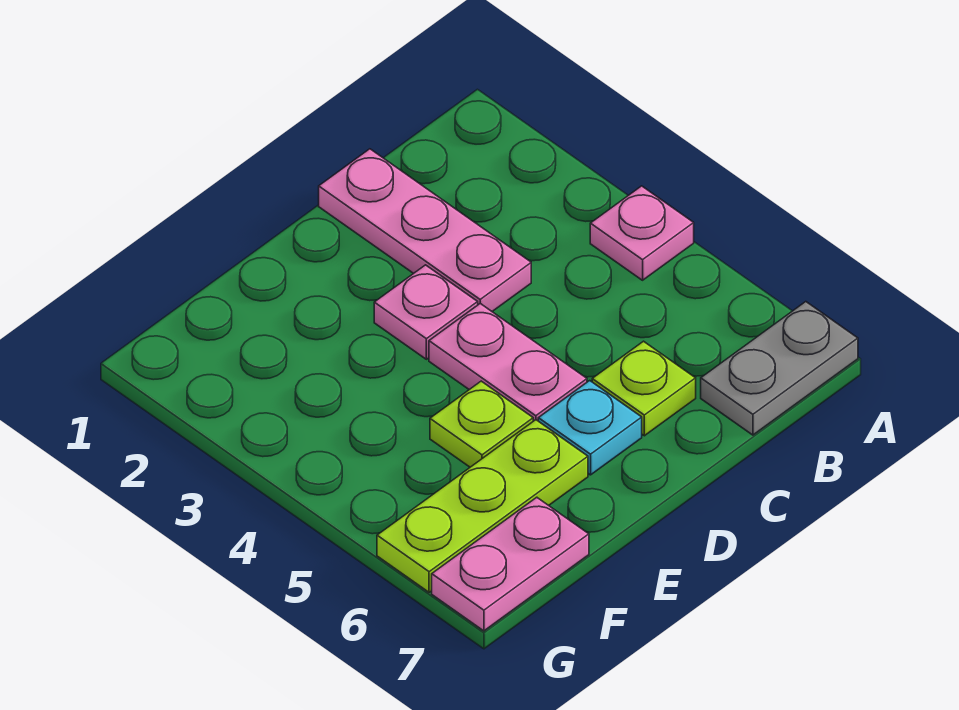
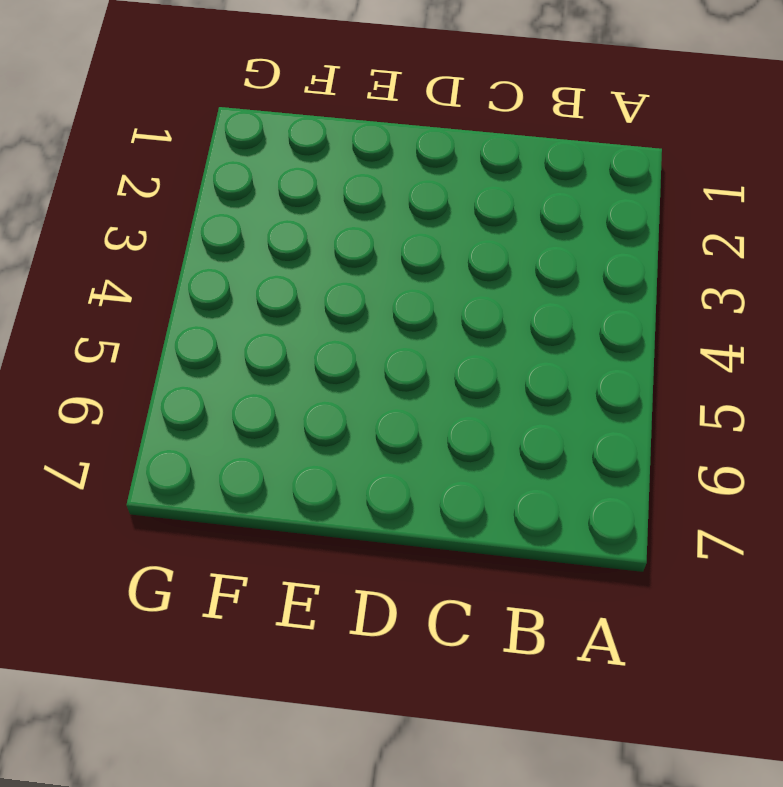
none -> pink 1x1 plate [590,186,694,280]
none -> grey 1x2 plate [701,302,858,435]

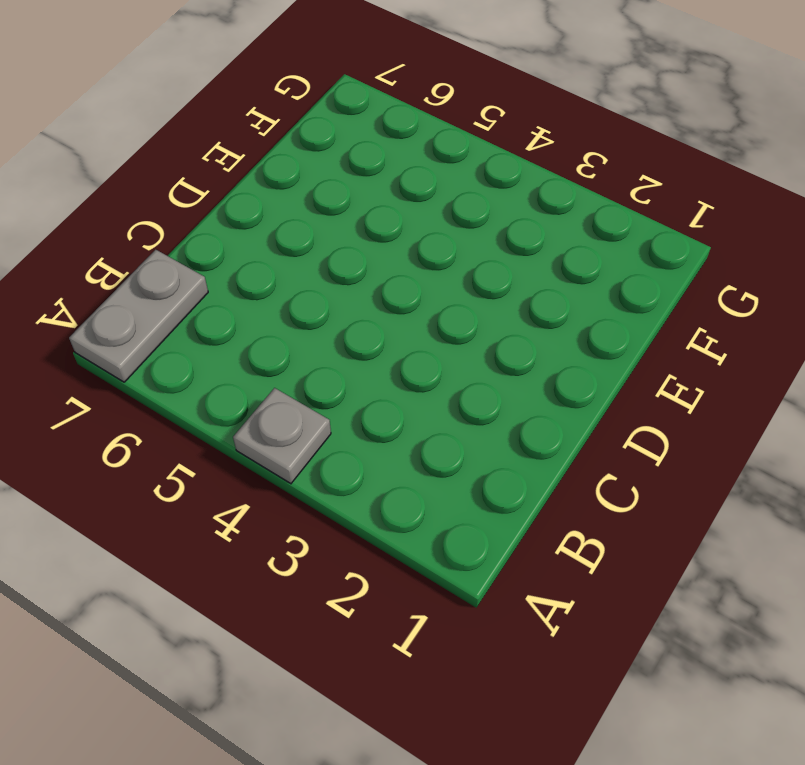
grey 1x1 plate [233,388,331,484] -> pink 1x1 plate [590,186,694,280]
none -> pink 1x3 plate [319,149,531,311]
none -> lime 1x1 plate [592,341,696,436]

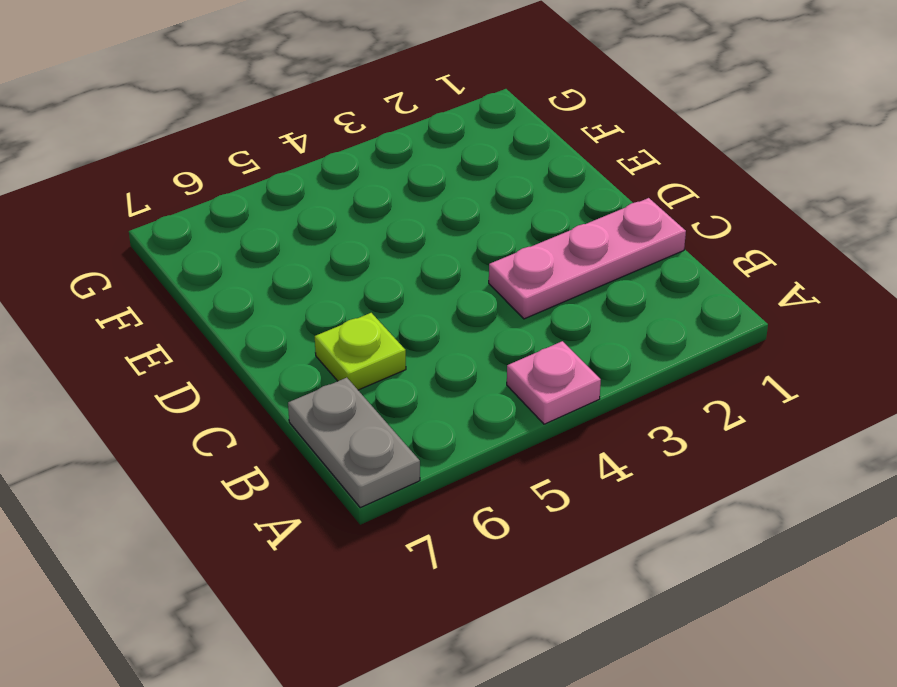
none -> pink 1x1 plate [374,265,478,359]
none -> pink 1x2 plate [429,304,587,421]

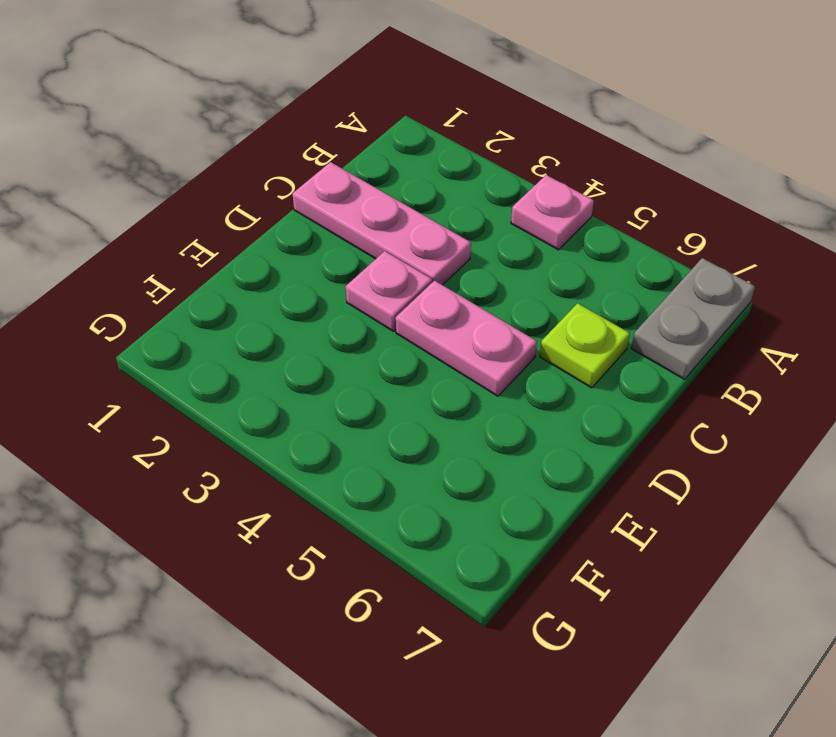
none -> cyan 1x1 plate [538,381,642,475]
none -> lime 1x1 plate [430,381,533,467]

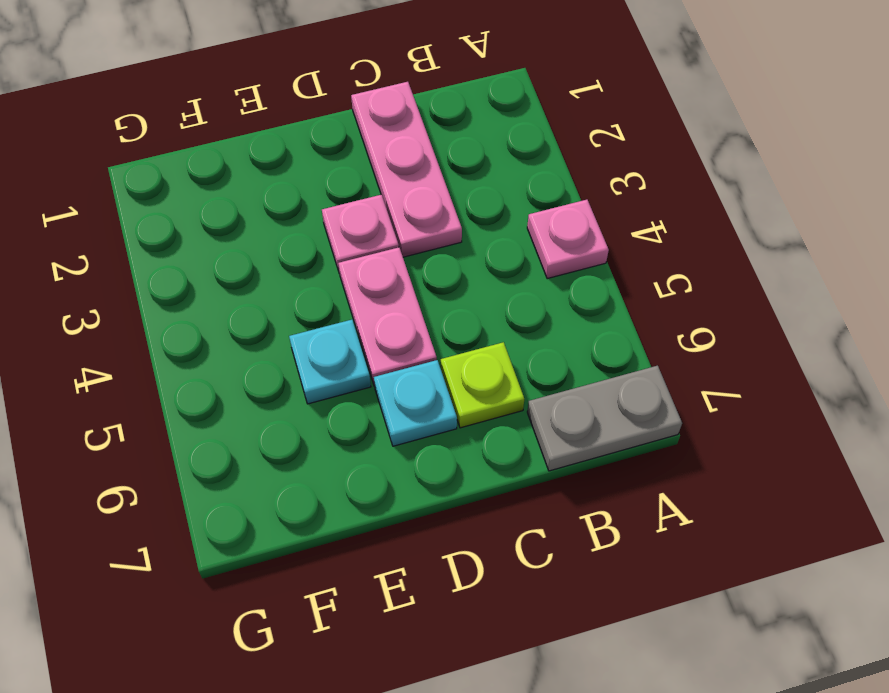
cyan 1x1 plate [289,320,371,404] -> lime 1x1 plate [430,381,533,467]
none -> lime 1x3 plate [377,420,588,592]
none -> pink 1x2 plate [432,497,589,631]

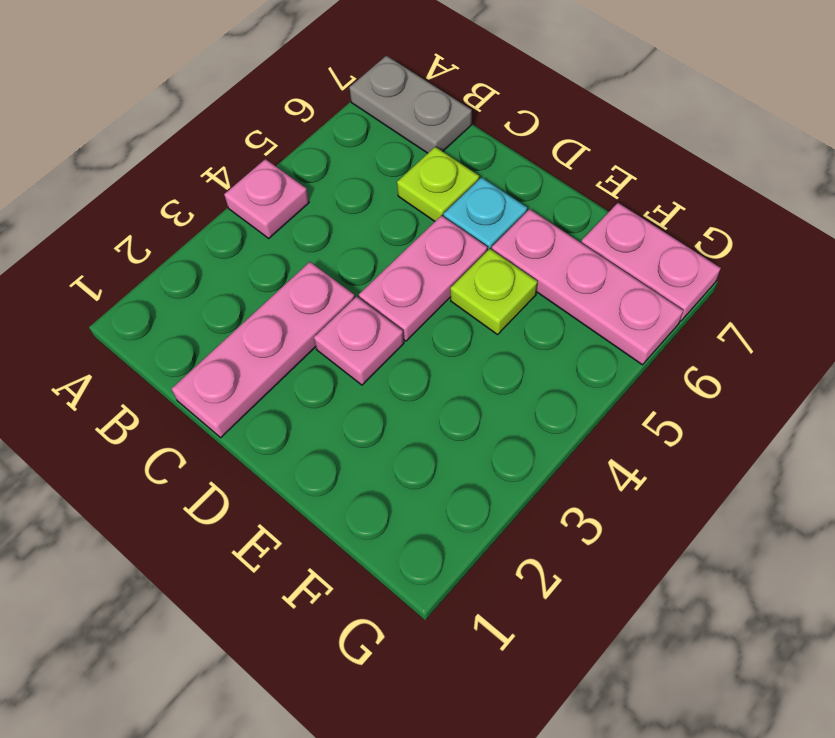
pink 1x3 plate [492,209,683,365] -> lime 1x3 plate [377,420,588,592]

